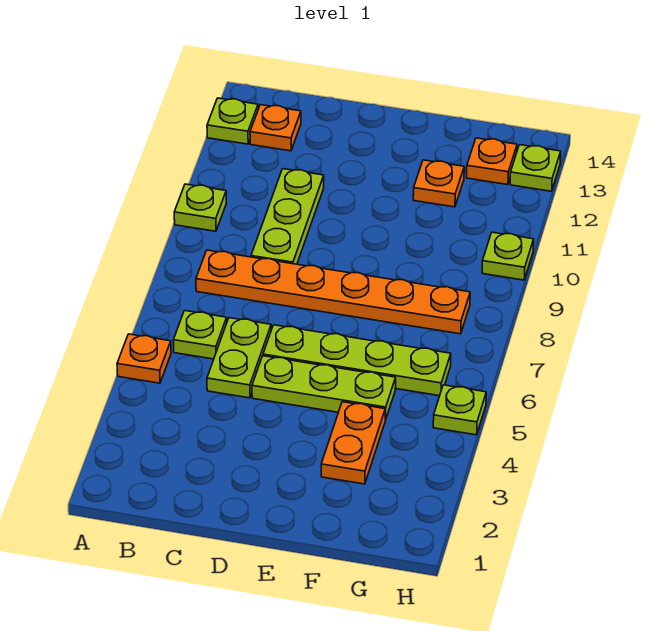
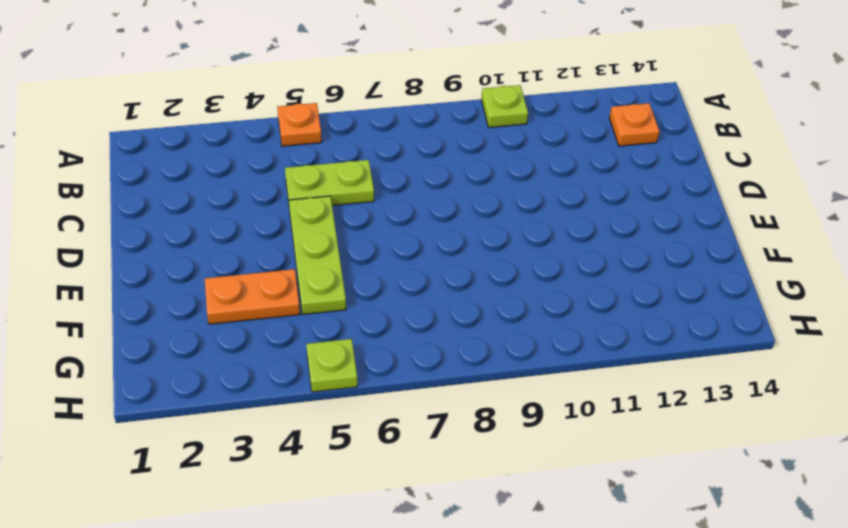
none -> lime 1x1 plate [207,98,258,144]
none -> lime 1x1 plate [173,311,227,359]
none -> orange 1x6 plate [196,250,470,334]

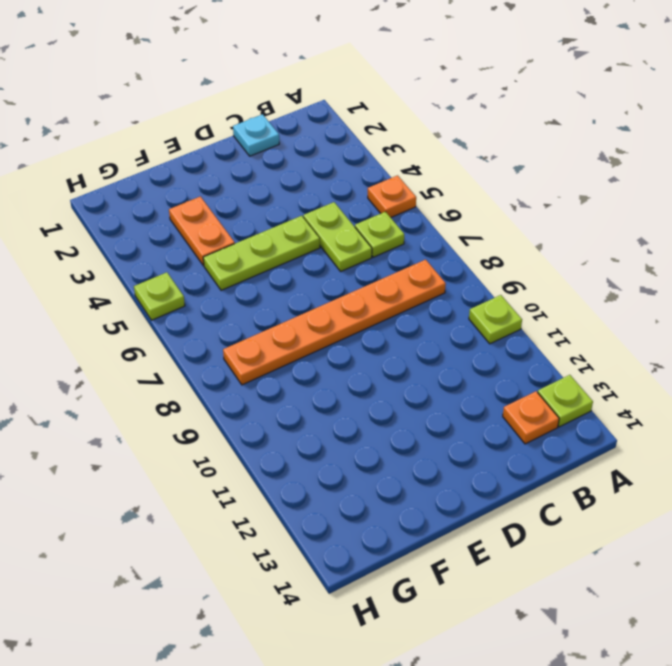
cyan 1x1 plate [233,114,279,156] -> none
none -> lime 1x3 plate [251,169,324,264]
none -> lime 1x4 plate [263,325,451,396]
none -> orange 1x1 plate [413,160,464,207]

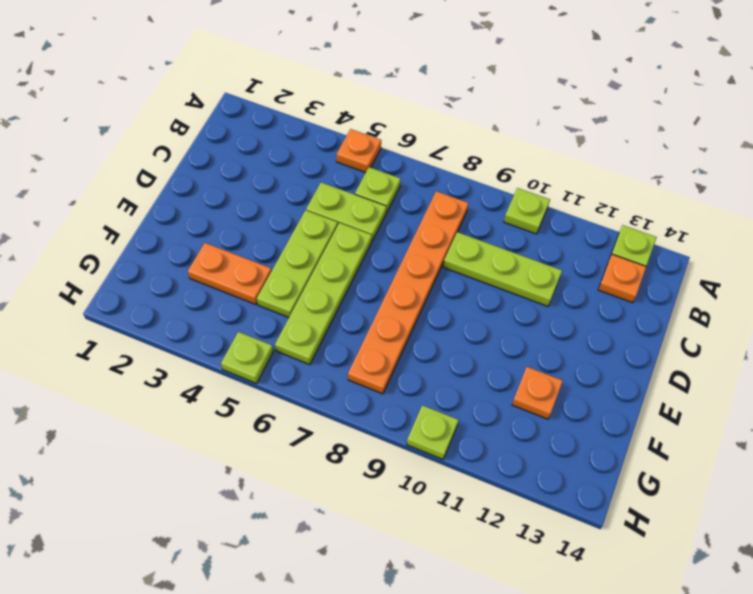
none -> orange 1x1 plate [467,138,517,185]
none -> lime 1x1 plate [510,145,561,191]

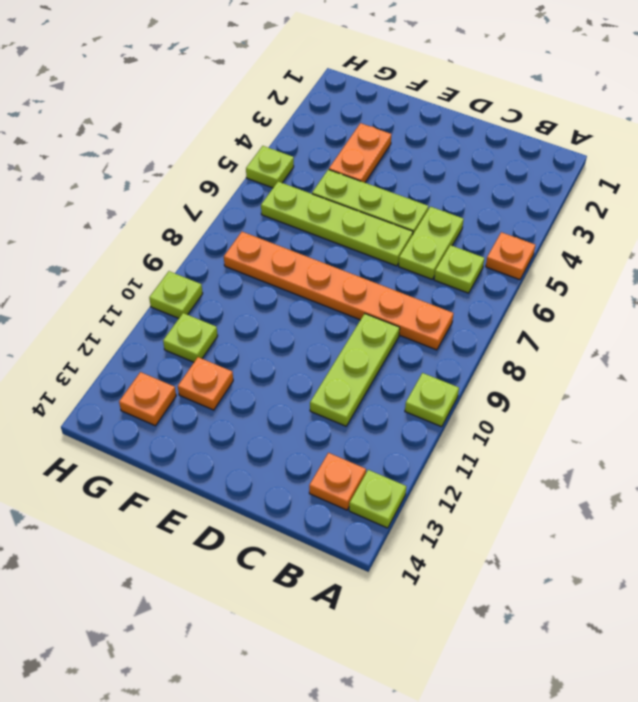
lime 1x1 plate [163,313,218,362] -> lime 1x1 plate moved to [510,145,561,191]

